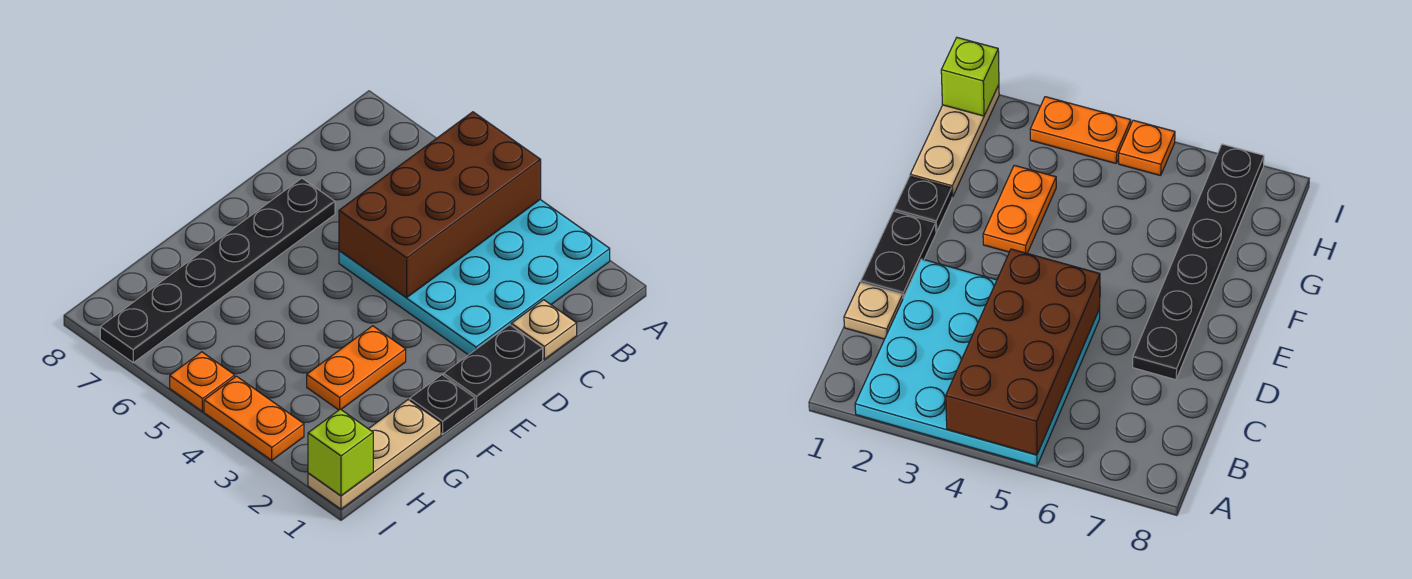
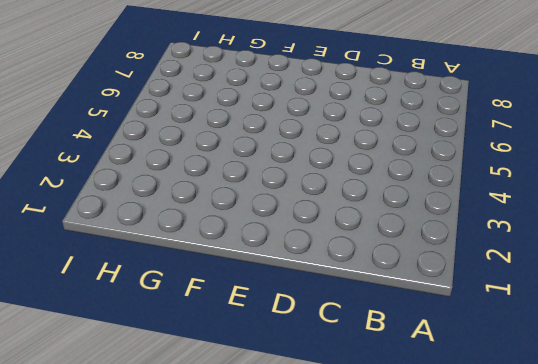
none -> cyan 4x4 plate [339,200,610,355]
none -> tan 1x1 plate [511,300,577,359]

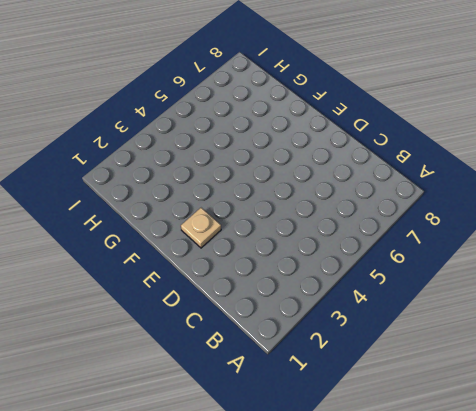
tan 1x1 plate [181,208,221,248] -> tan 1x1 plate moved to [511,300,577,359]
none -> cyan 4x4 plate [339,200,610,355]
none -> black 1x2 plate [444,325,543,409]

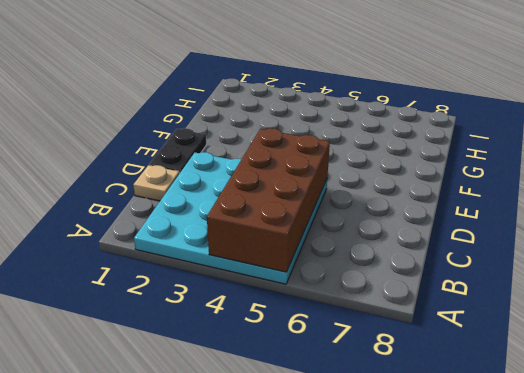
none -> black 1x6 plate [100,178,335,363]
none -> black 1x1 plate [410,375,475,434]

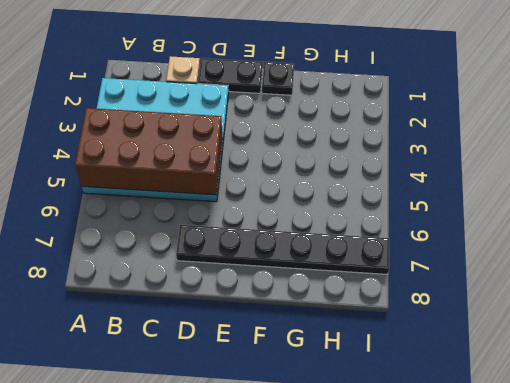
none -> orange 1x2 plate [307,326,406,410]
none -> tan 1x3 plate [308,400,441,509]

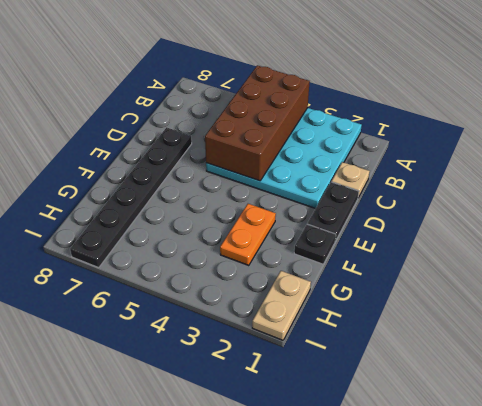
tan 1x2 plate [252,271,311,340] -> tan 1x3 plate [308,400,441,509]
none -> orange 1x2 plate [204,376,304,460]
none -> orange 1x1 plate [170,352,235,412]

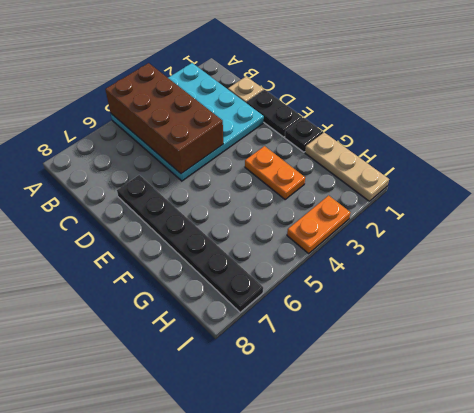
none -> orange 1x1 plate [170,352,235,412]
none -> lime 1x1 brick [308,409,373,496]

